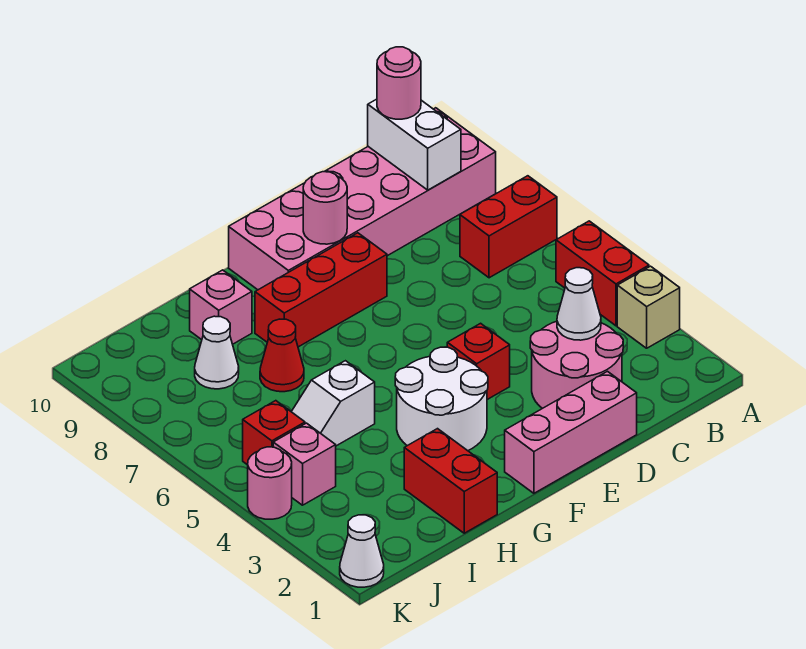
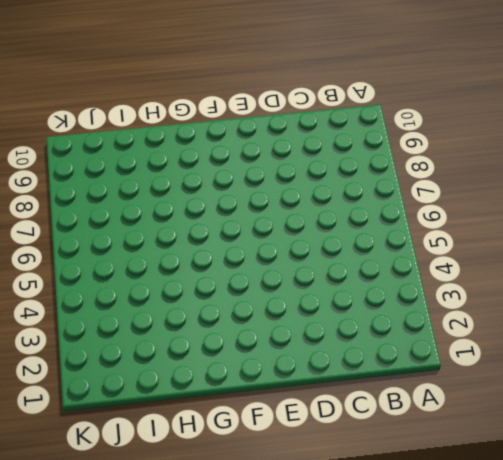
none -> tan 1x1 brick [617,266,680,348]
none -> red 1x2 brick [556,221,649,326]
none -> red 1x2 brick [460,176,557,278]

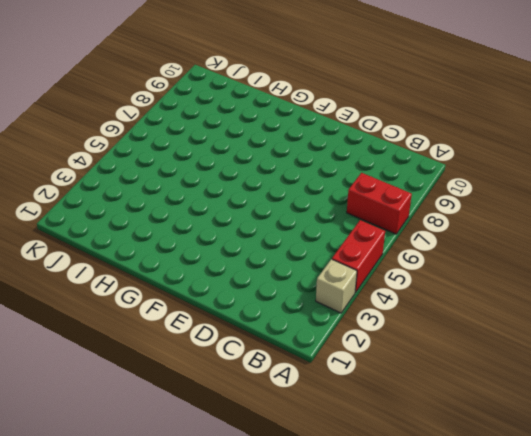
none -> pink 2x6 brick [229,108,496,290]
none -> pink 2x2 round brick [530,321,623,409]
none -> pink 1x3 brick [505,371,637,493]

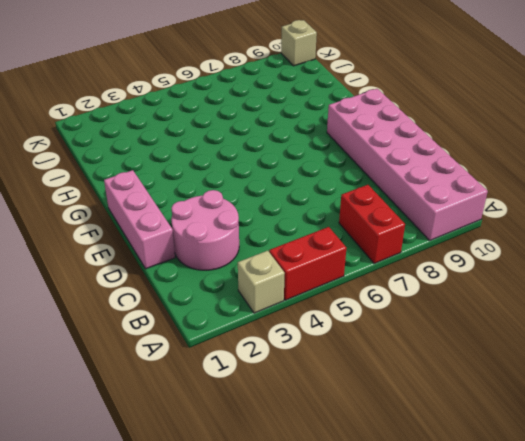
tan 1x1 brick [281,20,317,66] -> none
none -> red 1x1 brick [447,323,510,400]
none -> red 1x3 brick [255,233,387,347]
none -> white 2x2 round brick [395,347,488,451]

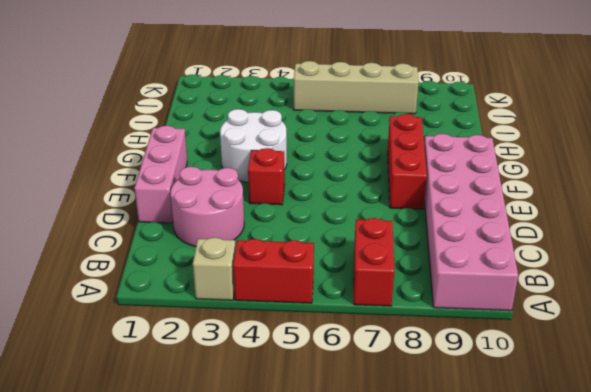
tan 1x4 brick [294,61,419,114] -> red 1x1 brick [243,401,305,465]
none -> red 1x2 brick [404,429,497,533]
none -> white 1x2 slope [291,361,375,446]
none -> red 1x1 cone [260,319,304,392]

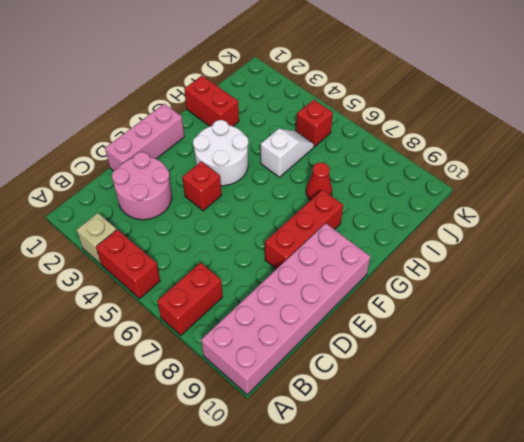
none -> pink 1x1 brick [190,270,252,344]
none -> white 1x1 cone [195,316,239,389]
none -> pink 1x1 brick [273,423,336,505]

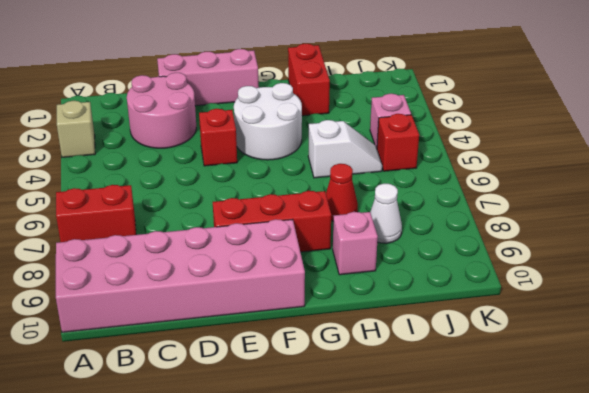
none -> red 1x2 brick [556,221,649,326]
none -> white 1x1 cone [340,515,384,587]
none -> pink 1x1 round brick [248,447,292,519]

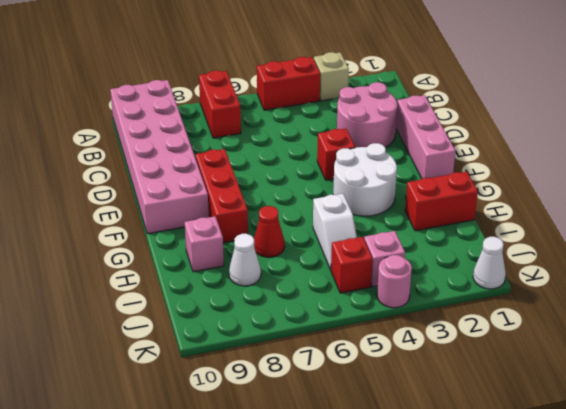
none -> white 1x2 brick [368,99,461,190]
none -> white 1x1 cone [557,268,601,340]
none -> pink 1x1 round brick [303,172,347,244]

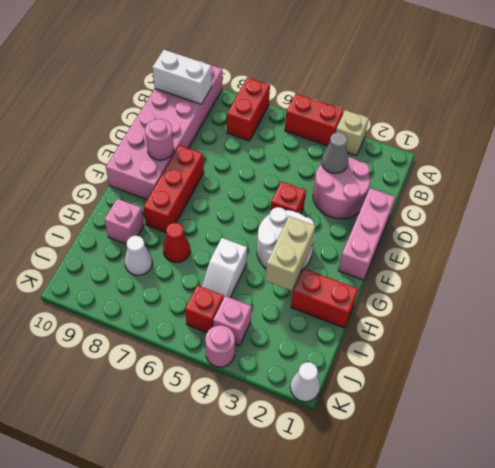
grey 1x1 cone [322,132,348,174] -> white 1x1 cone [557,268,601,340]
tan 1x2 brick [265,216,316,291] -> none
none -> pink 1x1 round brick [377,47,421,119]

